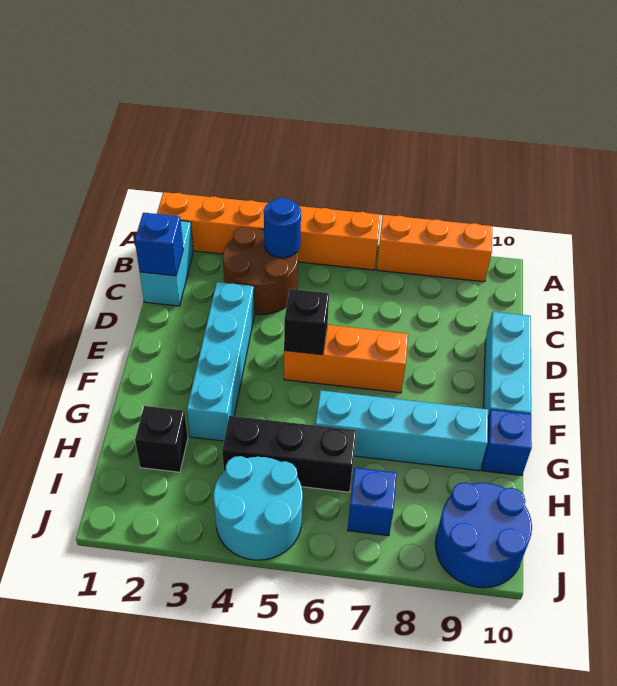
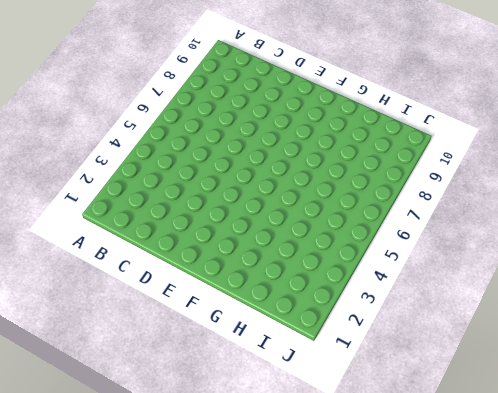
none -> orange 1x6 brick [157,192,381,270]
none -> orange 1x3 brick [377,215,492,282]
none -> cyan 1x2 brick [140,221,193,306]

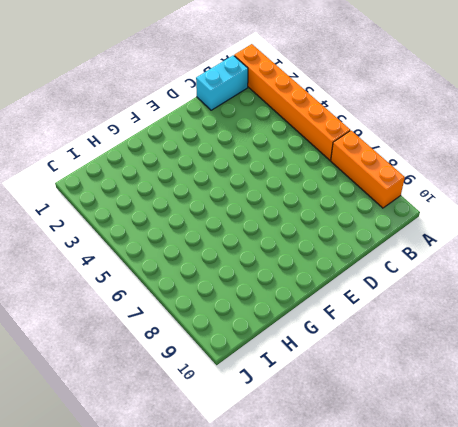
none -> brown 2x2 round brick [223,227,298,315]
none -> cyan 1x4 brick [187,282,254,441]
none -> cyan 1x3 brick [483,312,531,416]

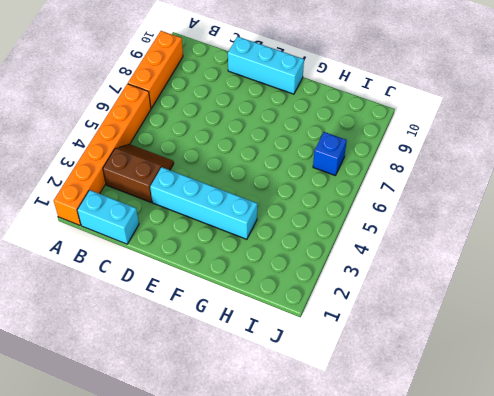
brown 2x2 slope [103,144,174,202] -> brown 2x2 round brick [223,227,298,315]
none -> orange 1x3 brick [284,325,408,393]
none -> cyan 1x4 brick [315,390,488,471]
none -> blue 1x1 brick [482,410,532,476]

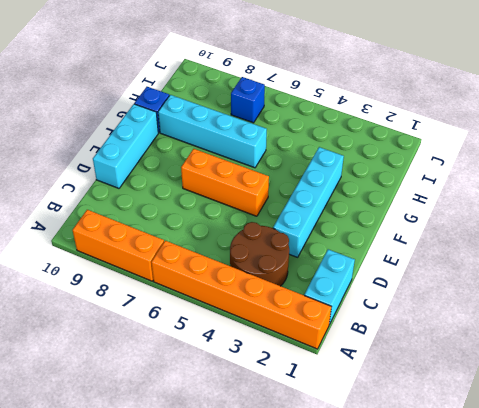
none -> black 1x1 brick [135,406,188,472]
none -> black 1x3 brick [222,416,356,492]
none -> cyan 2x2 round brick [214,456,303,560]

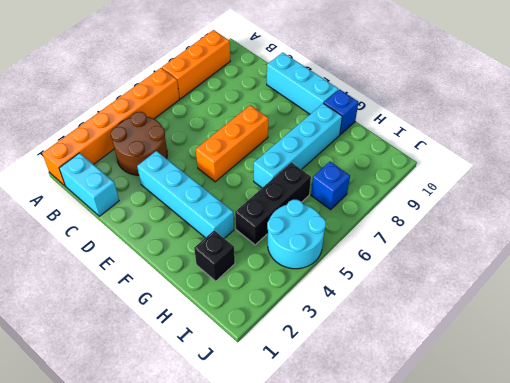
none -> blue 2x2 round brick [435,482,532,588]
none -> blue 1x1 round brick [264,198,301,258]
none -> blue 1x1 brick [135,213,183,276]

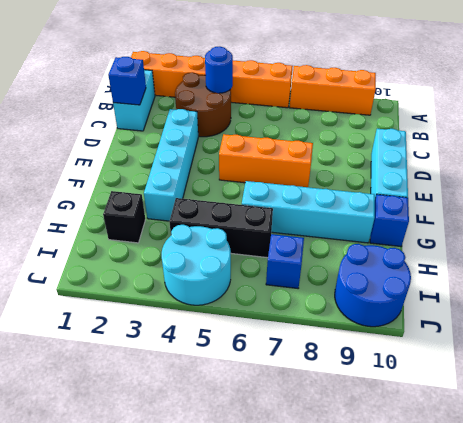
none -> black 1x1 brick [284,289,329,355]

